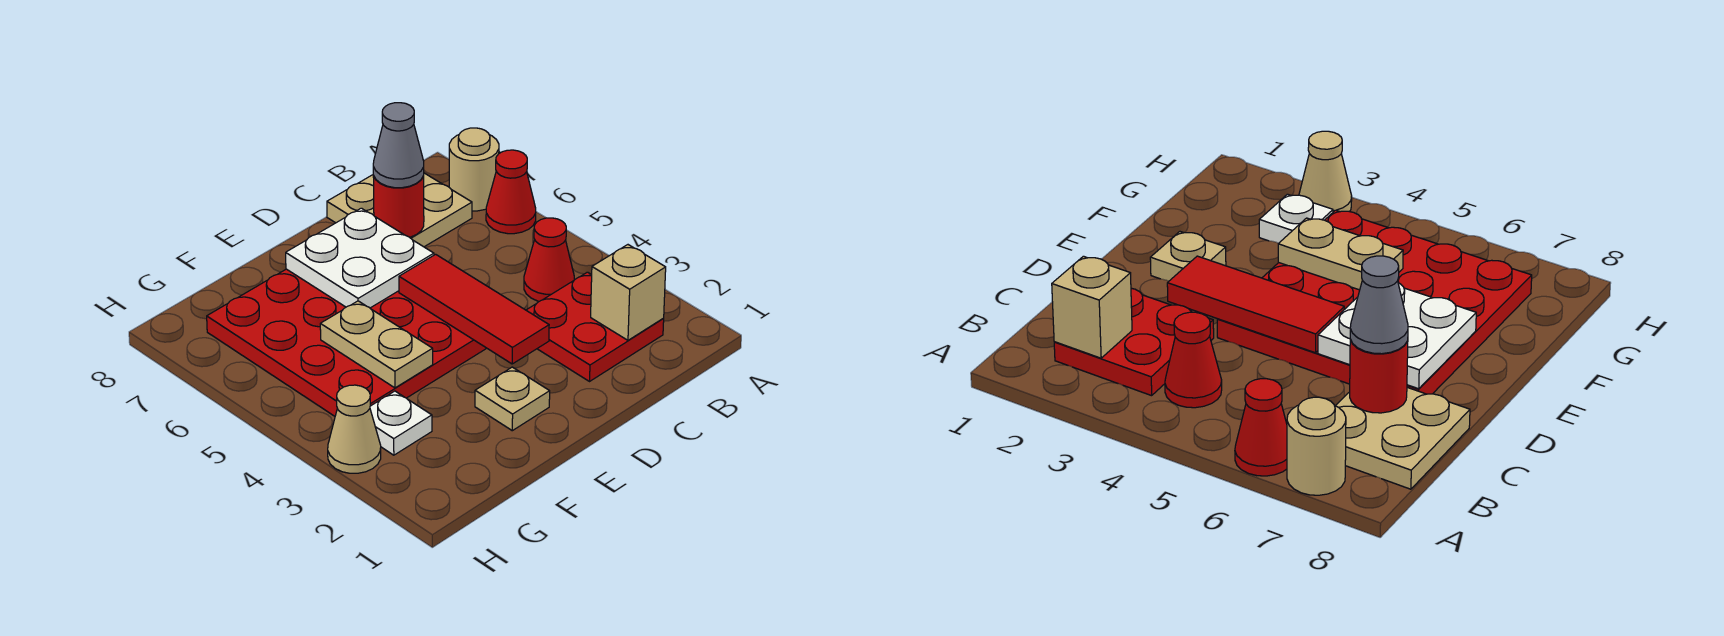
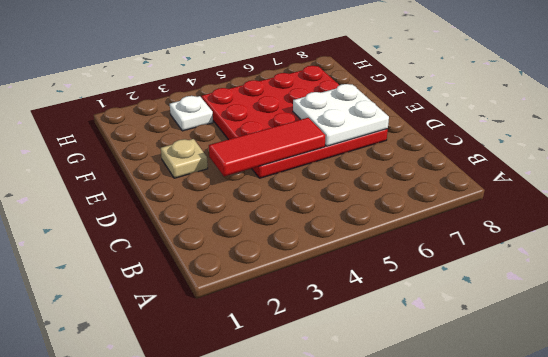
none -> red 1x1 cone [486,150,536,234]
none -> tan 1x1 round brick [449,128,499,211]
none -> red 2x2 plate [526,272,664,381]

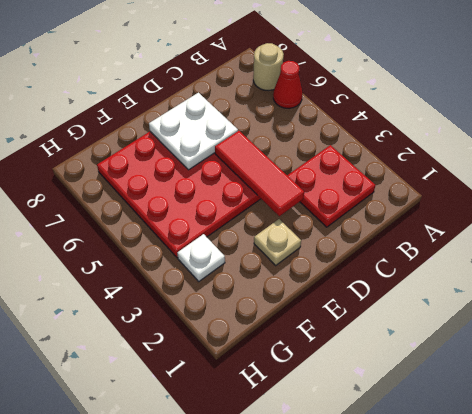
none -> red 1x1 cone [524,218,574,301]
none -> tan 2x2 plate [327,173,472,247]
none -> tan 1x1 cone [328,385,381,473]

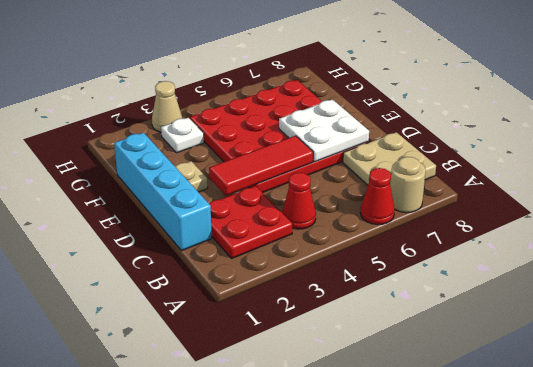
cyan 1x4 brick [114,133,212,251] -> none
none -> tan 1x1 brick [591,245,666,340]
none -> red 1x1 round brick [373,176,424,237]
none -> tan 1x2 plate [320,301,433,388]

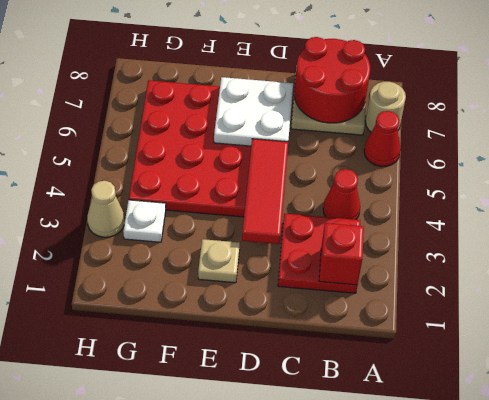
red 1x1 brick [319,223,364,285] -> tan 1x1 brick [591,245,666,340]
red 2x2 round brick [294,37,370,123] -> red 1x1 round brick [373,176,424,237]
none -> tan 1x2 plate [320,301,433,388]
none -> grey 1x1 cone [373,103,424,188]

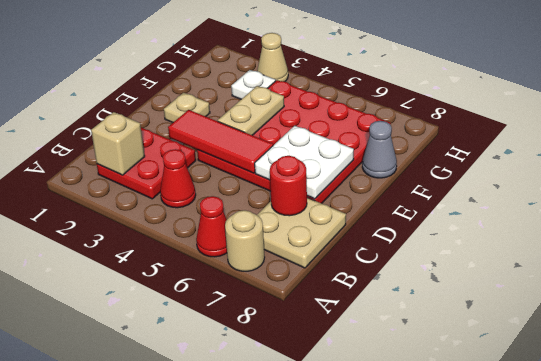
tan 1x2 plate [218,86,284,135] -> tan 1x2 plate turned to [320,301,433,388]
grey 1x1 cone [362,121,397,178] -> grey 1x1 cone moved to [373,103,424,188]

